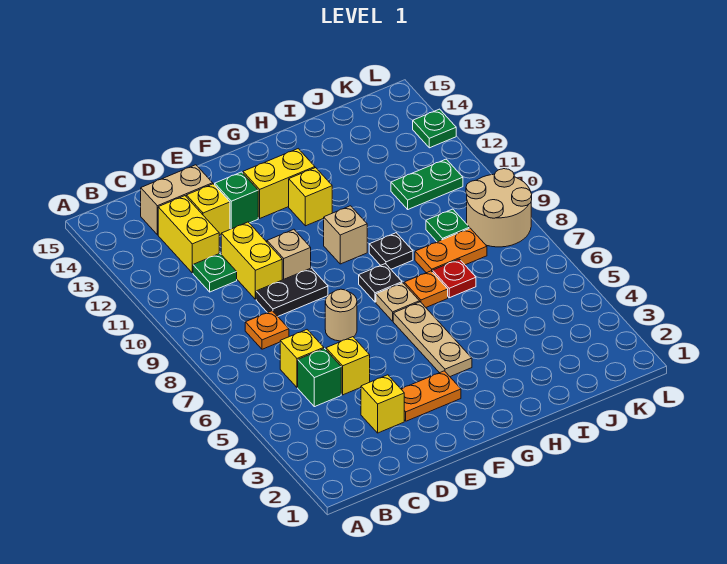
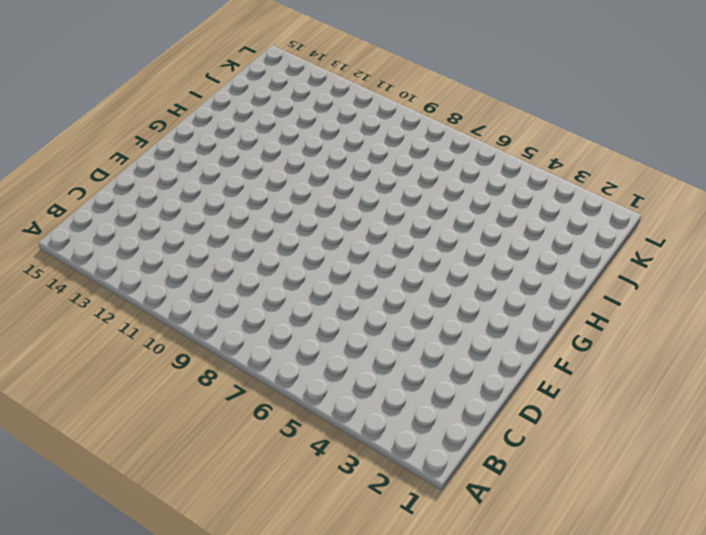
none -> green 1x1 brick [298,348,341,407]
none -> yellow 1x1 brick [280,330,324,388]
none -> orange 1x1 plate [245,311,289,349]

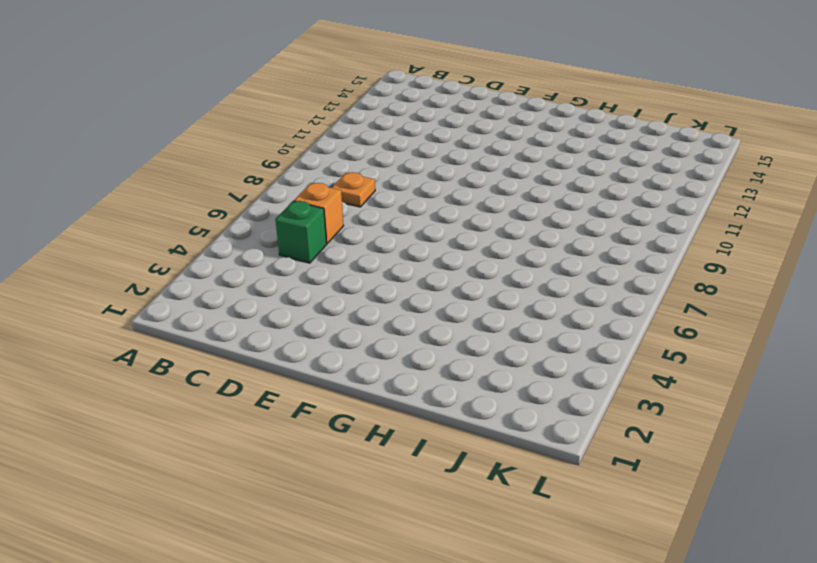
orange 1x1 brick [294,183,344,243] -> yellow 1x1 brick [280,330,324,388]
none -> green 1x1 plate [193,253,237,292]
none -> yellow 1x2 brick [158,196,219,273]
none -> tan 1x2 brick [141,165,213,235]

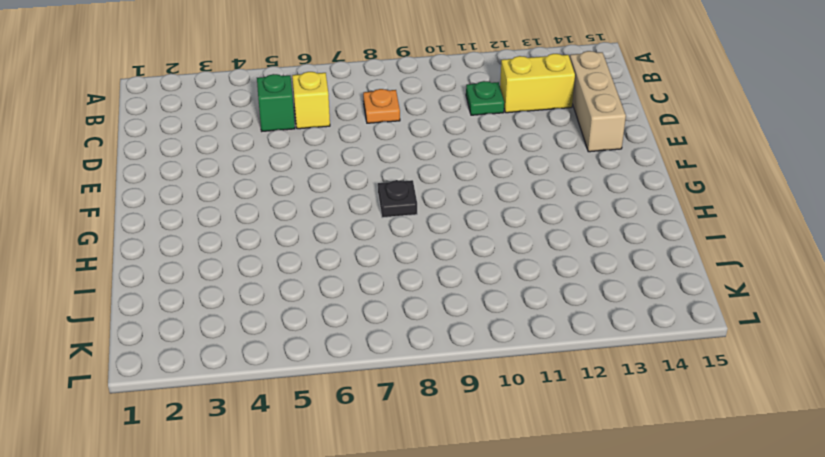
tan 1x3 brick [570,51,626,152] -> tan 1x2 brick [141,165,213,235]
none -> yellow 1x1 brick [361,375,404,433]
none -> yellow 1x1 brick [326,337,370,395]
none -> black 1x2 plate [256,268,328,316]

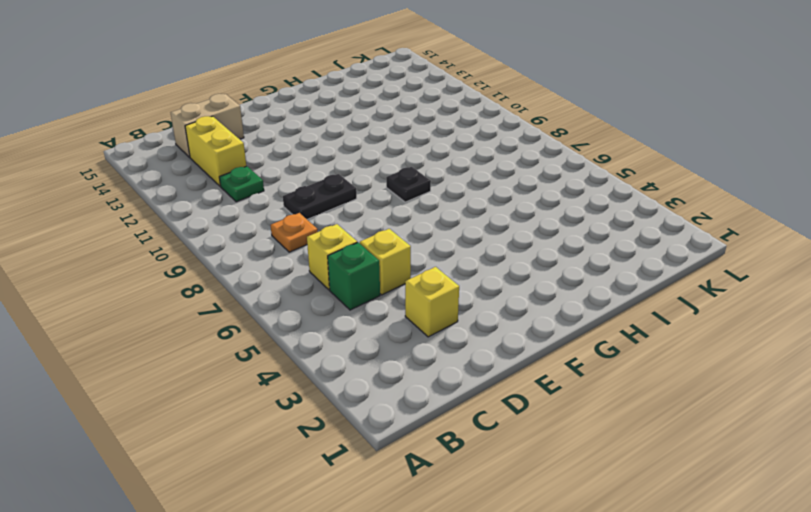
none -> yellow 1x2 brick [221,222,282,299]
none -> yellow 1x1 brick [186,184,230,235]
none -> orange 1x2 plate [401,371,461,421]

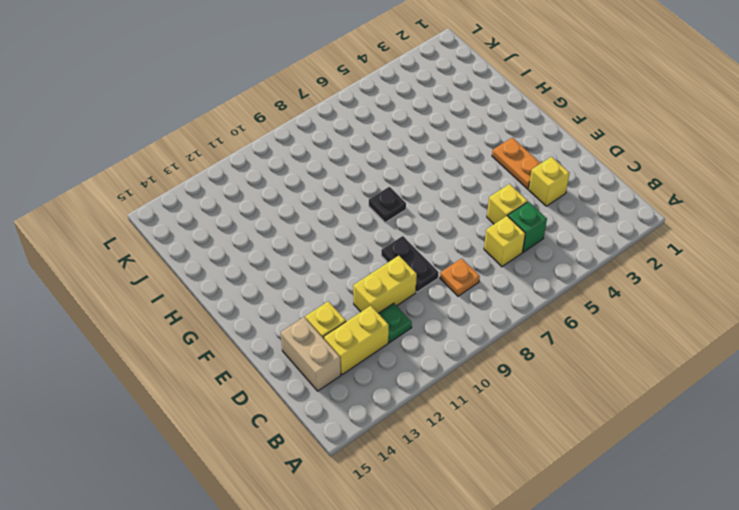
none -> tan 1x1 round brick [325,289,357,341]
none -> tan 1x1 brick [267,229,311,280]
none -> green 1x1 brick [215,172,258,229]

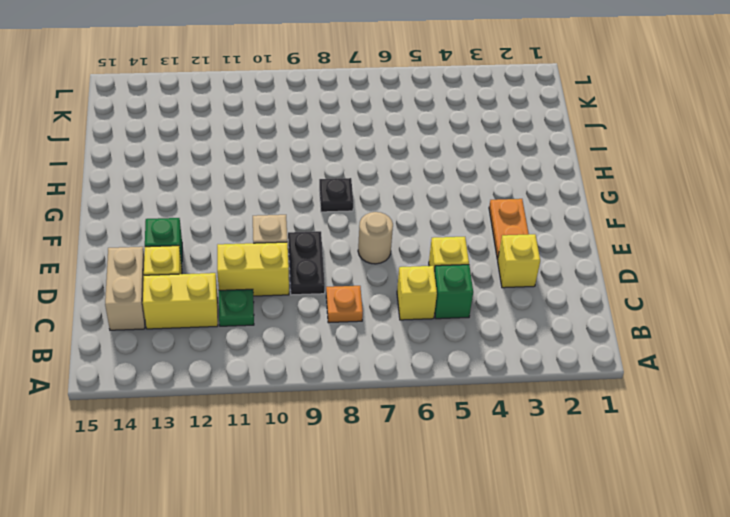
none -> yellow 1x2 brick [243,149,315,218]
none -> tan 1x3 plate [393,302,472,377]
none -> tan 1x1 plate [376,283,420,321]

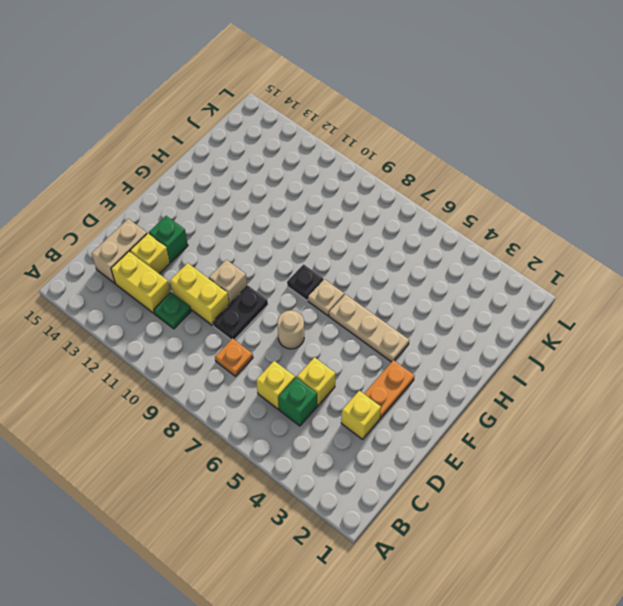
none -> yellow 1x2 brick [243,149,315,218]
none -> tan 1x1 brick [324,206,367,264]
none -> yellow 1x1 brick [289,168,332,226]

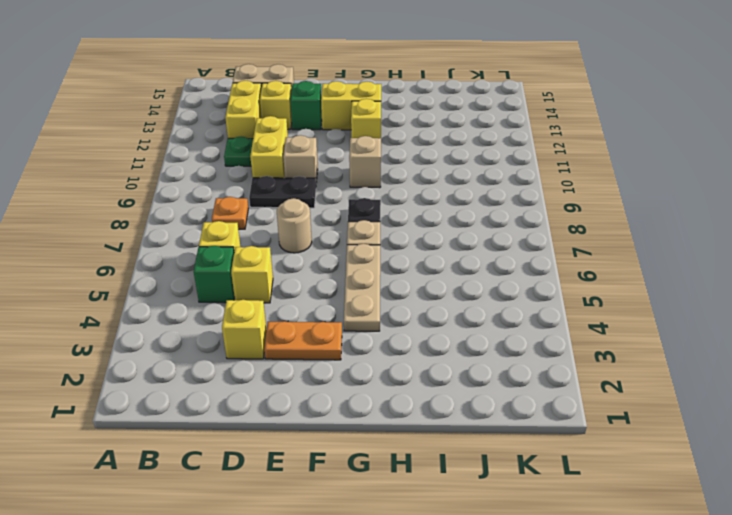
none -> orange 1x1 plate [404,271,448,307]
none -> black 1x1 plate [369,233,413,269]
none -> red 1x1 plate [433,259,476,298]

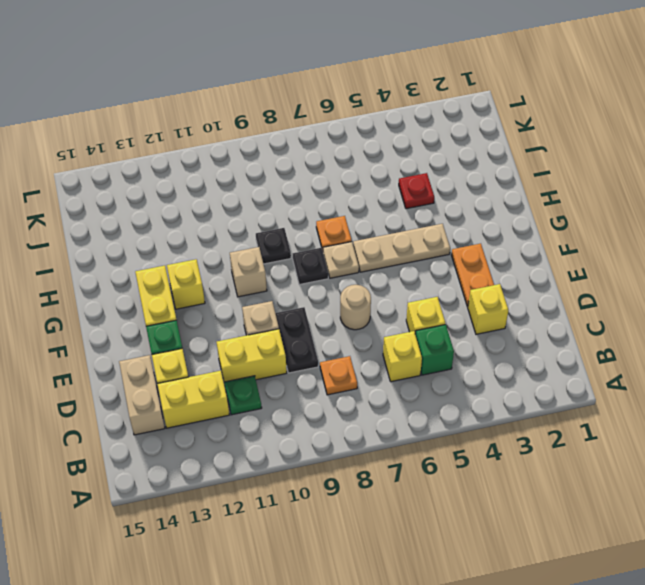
red 1x1 plate [399,173,434,209] -> red 1x1 plate moved to [433,259,476,298]
none -> orange 1x2 plate [415,228,487,273]
none -> green 1x1 plate [426,209,469,242]
none -> green 1x2 plate [391,159,463,209]

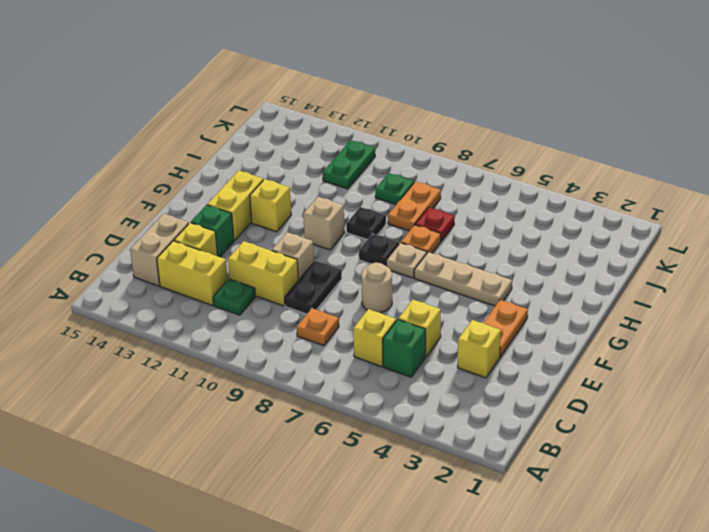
none -> tan 2x2 round brick [466,169,532,247]
none -> green 1x1 plate [413,109,456,148]

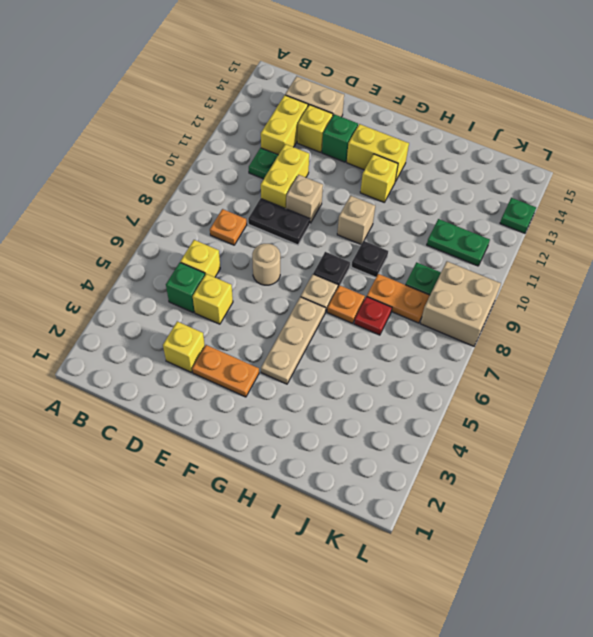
tan 2x2 brick [420,261,501,346] -> tan 2x2 round brick [466,169,532,247]

